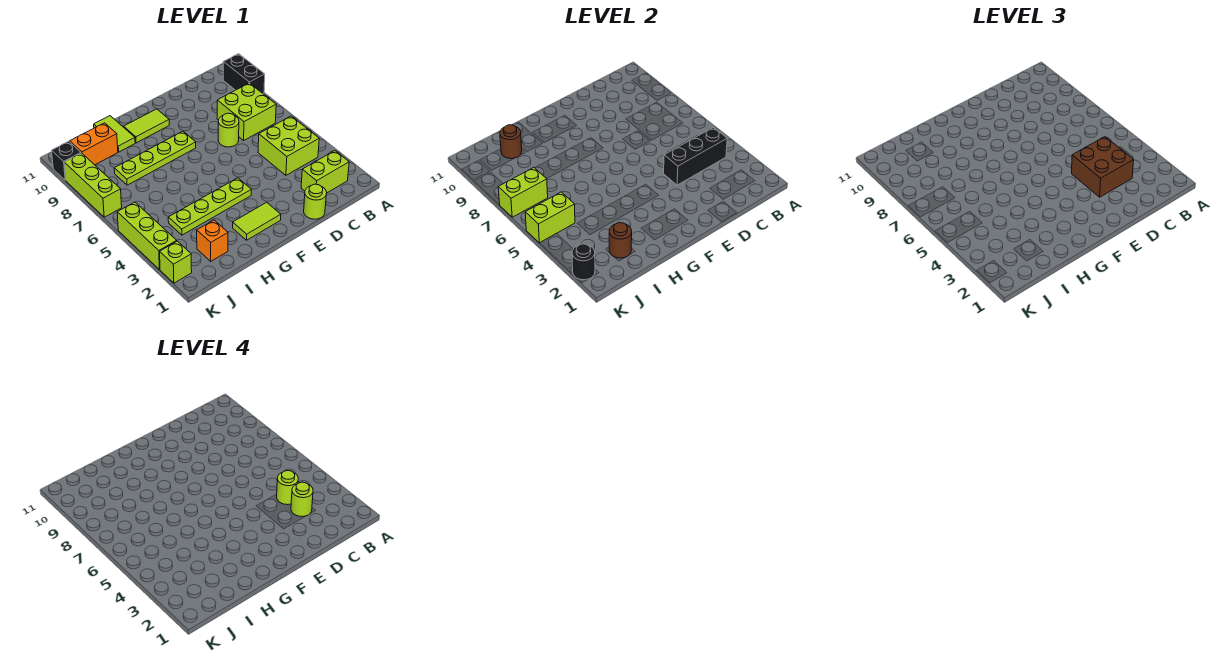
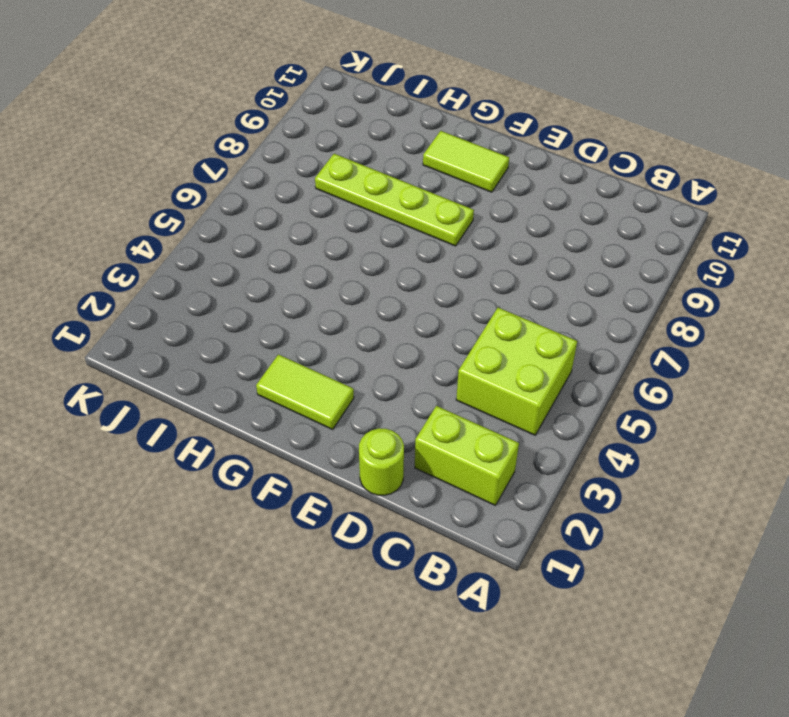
none -> black 1x2 brick [223,54,265,93]
none -> lime 2x2 brick [217,83,276,140]
none -> lime 1x1 round brick [218,113,239,147]

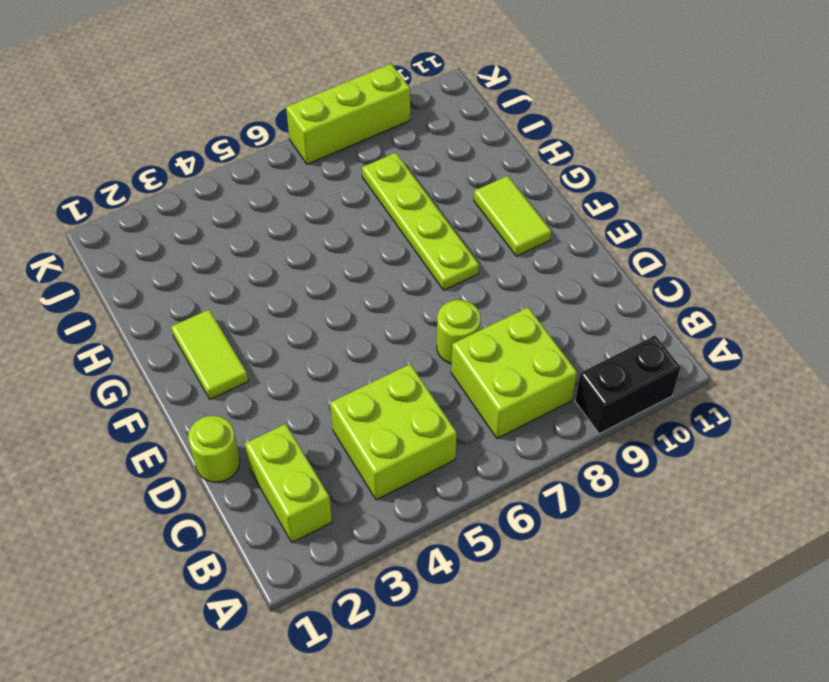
none -> lime 1x4 plate [168,178,251,235]
none -> lime 1x2 tile [94,116,135,152]
none -> orange 1x1 brick [197,220,228,261]

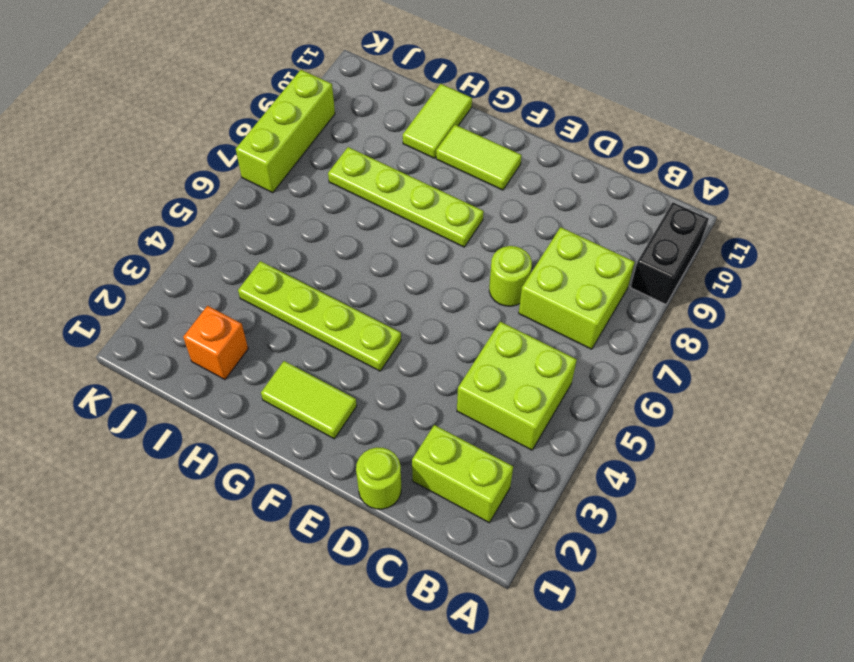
none -> orange 1x2 brick [70,123,118,165]
none -> lime 1x1 brick [160,241,192,283]
none -> lime 1x3 brick [117,202,177,270]

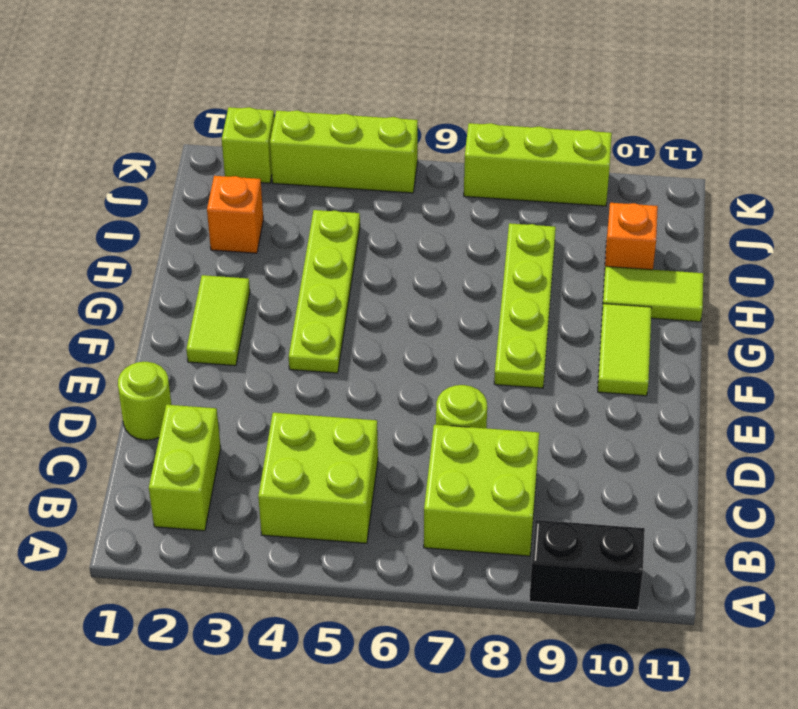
orange 1x1 brick [604,203,658,275] -> orange 1x2 brick [70,123,118,165]
none -> black 1x1 brick [52,141,81,180]
none -> black 1x3 brick [664,127,727,185]
none -> brown 1x1 round brick [609,223,632,258]

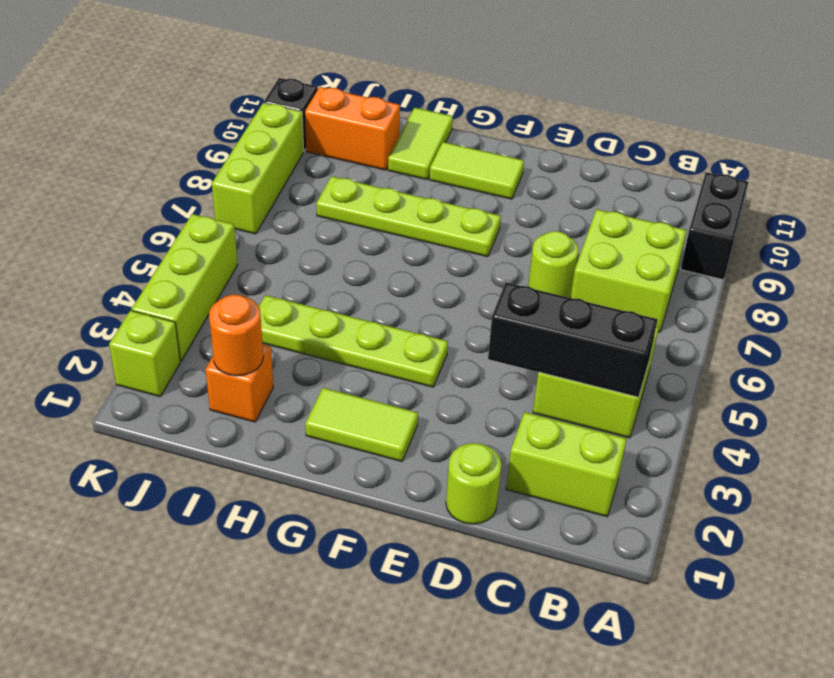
orange 1x1 round brick [209,295,263,376] -> brown 1x1 round brick [609,223,632,258]
none -> brown 1x1 round brick [500,125,522,159]
none -> lime 1x2 brick [525,192,575,243]
none -> lime 1x2 brick [498,168,548,217]

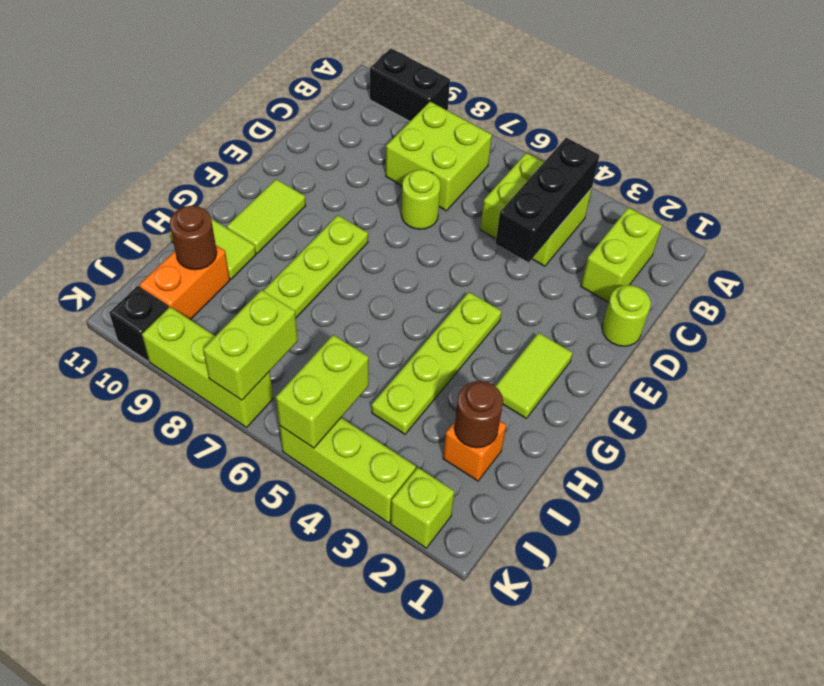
none -> black 1x1 round brick [572,244,595,280]
none -> brown 2x2 brick [1072,137,1134,197]
none -> lime 1x1 round brick [291,482,313,517]

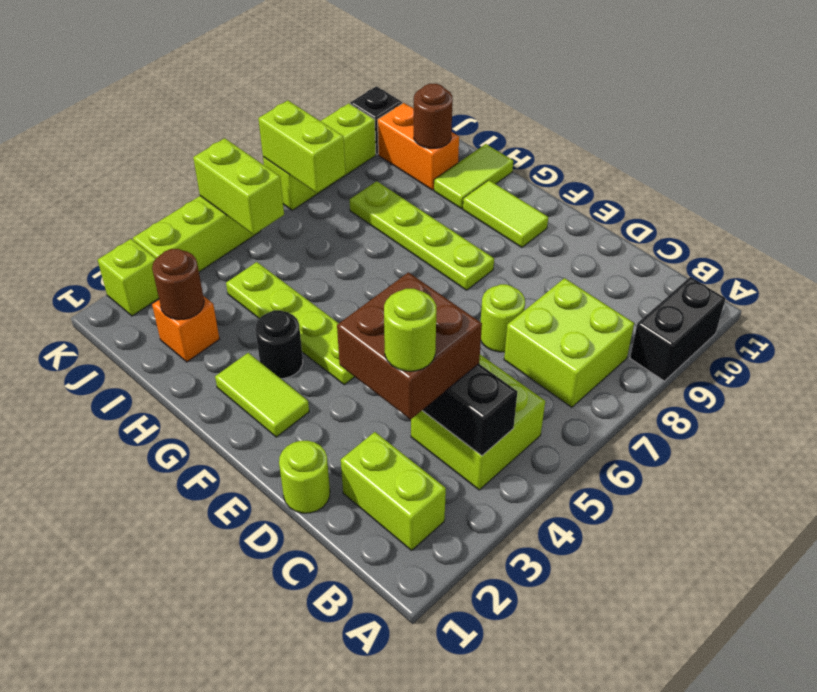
black 1x1 round brick [255,310,303,379] -> black 1x1 round brick moved to [572,244,595,280]
none -> lime 1x1 round brick [277,471,298,505]

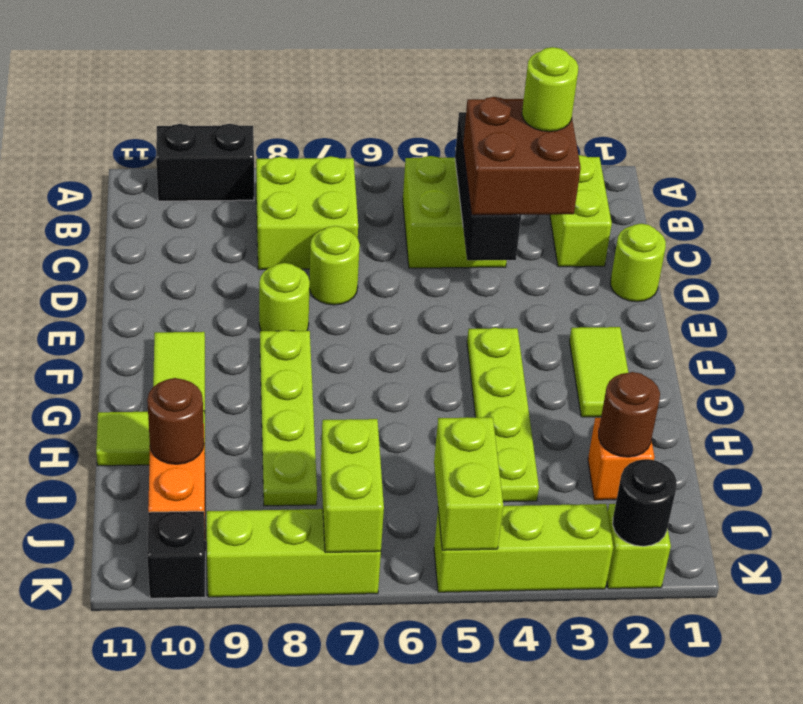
lime 1x1 round brick [259,263,310,331] -> lime 1x1 round brick moved to [277,471,298,505]

